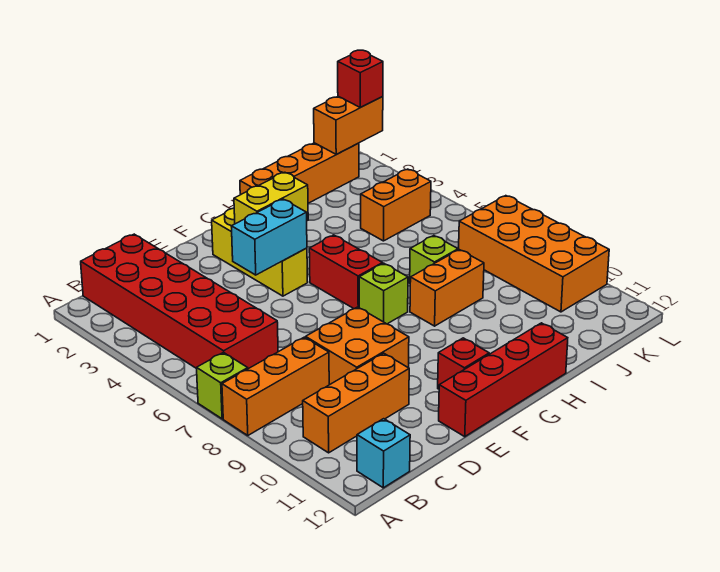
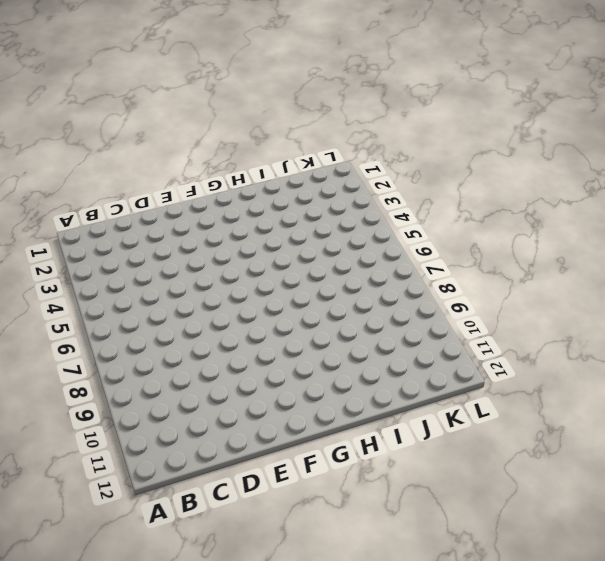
none -> lime 1x1 brick [197,352,248,419]
none -> orange 1x3 brick [222,337,329,435]
none -> red 2x6 brick [81,234,278,369]

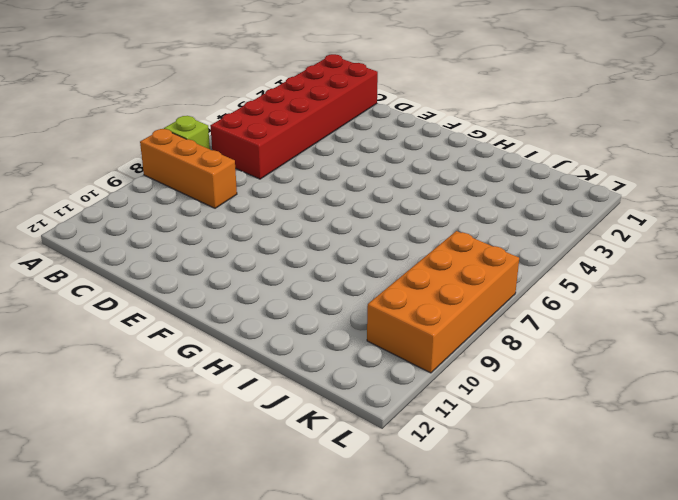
none -> orange 1x3 brick [303,353,409,453]
none -> cyan 1x1 brick [357,419,410,488]
none -> orange 2x2 brick [306,307,409,385]

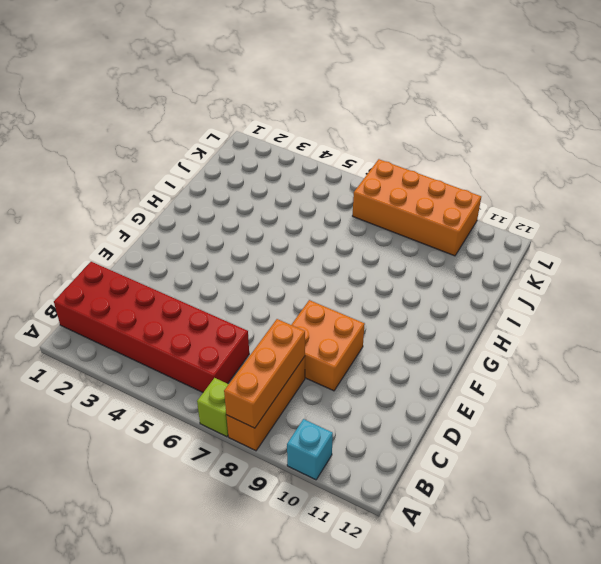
orange 1x3 brick [224,319,305,428] -> orange 1x3 brick moved to [303,353,409,453]
cyan 1x1 brick [287,419,333,480] -> cyan 1x1 brick moved to [357,419,410,488]
none -> red 1x4 brick [439,323,568,437]
none -> yellow 1x3 brick [212,208,308,296]
none -> red 1x1 brick [438,338,489,389]

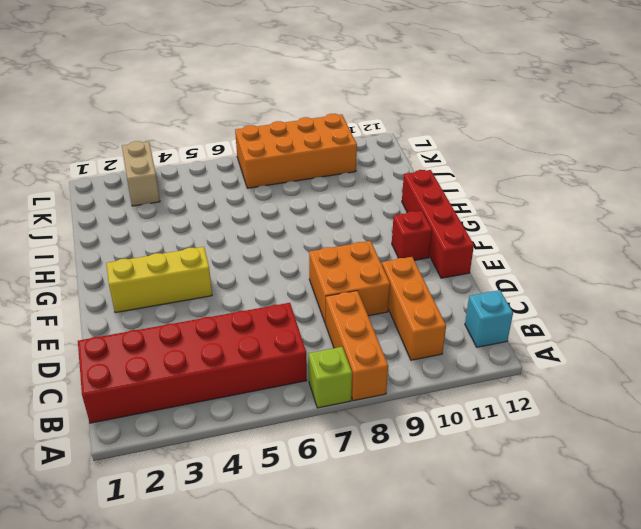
tan 1x2 brick [122,141,160,206] -> none
none -> red 1x2 brick [309,235,383,309]
none -> lime 1x1 brick [359,263,408,324]
none -> orange 1x4 brick [240,143,359,203]

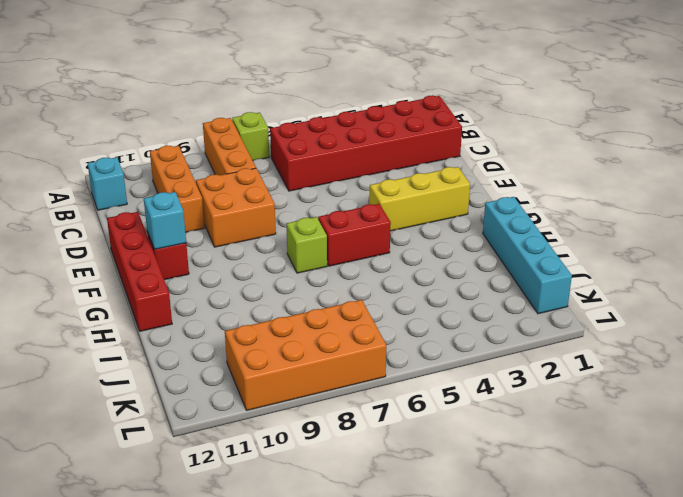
cyan 1x1 brick [144,192,186,250] -> none
cyan 1x4 brick [483,197,572,314] -> orange 1x4 brick [240,143,359,203]
none -> orange 1x2 brick [410,250,484,326]
none -> lime 1x1 brick [410,236,458,282]
none -> orange 1x2 brick [361,169,431,241]

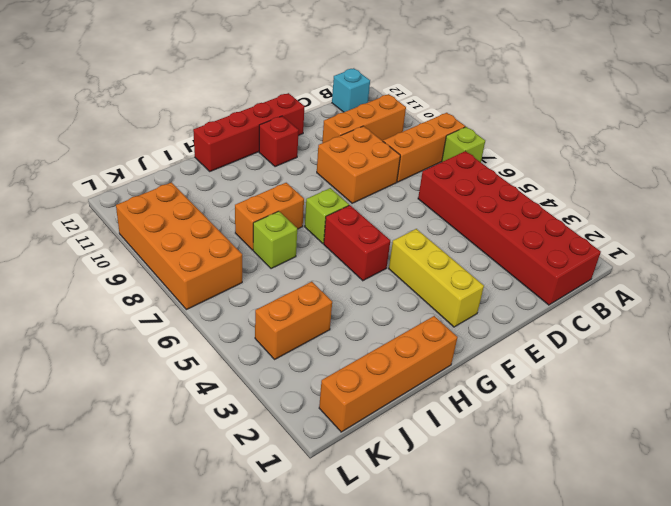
none -> cyan 1x2 brick [231,199,307,275]
none -> yellow 1x2 brick [234,172,308,224]
none -> orange 1x2 brick [314,96,383,154]

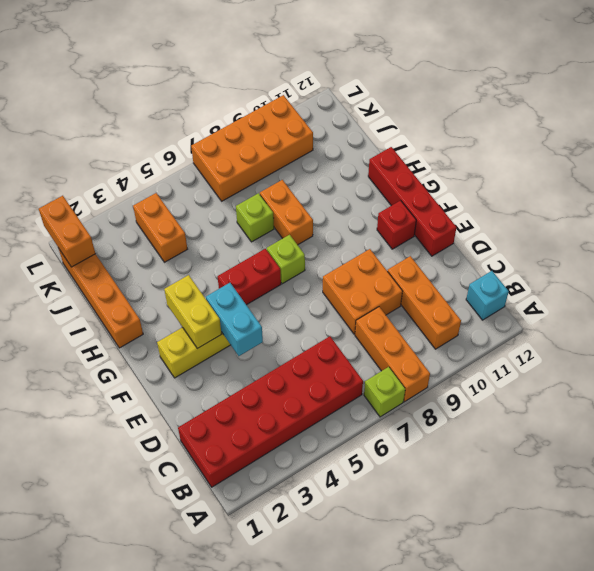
none -> red 1x1 brick [338,50,383,107]

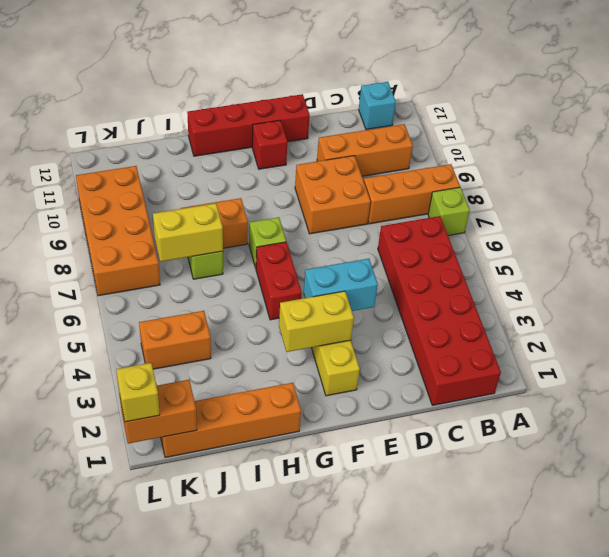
yellow 1x2 brick [153,203,223,262] -> none
yellow 1x1 brick [116,363,160,422] -> red 1x1 brick [338,50,383,107]

